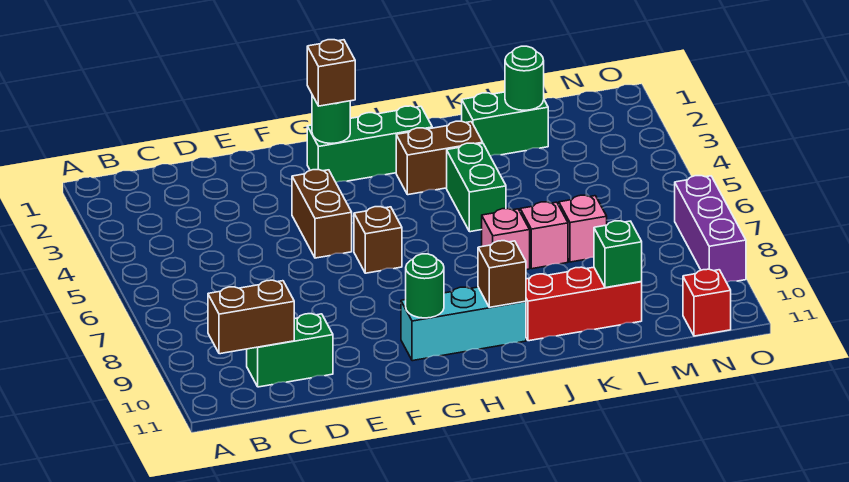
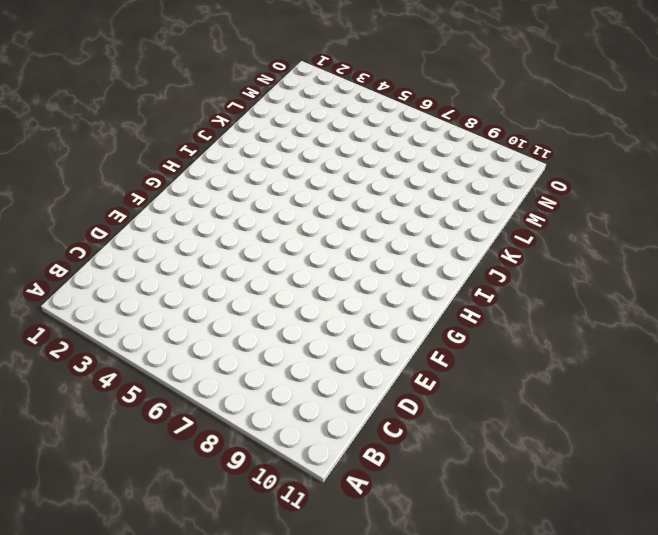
none -> green 1x2 brick [247,314,333,387]
none -> brown 1x2 brick [292,170,352,258]
none -> green 1x3 brick [307,106,432,182]

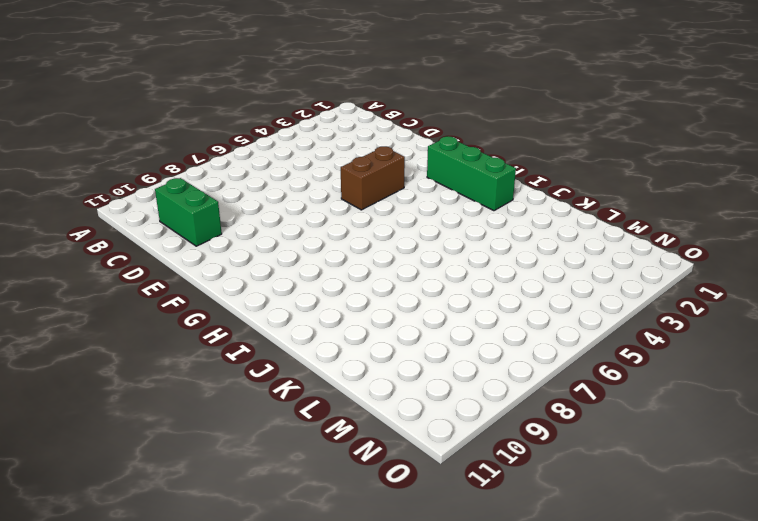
none -> brown 1x1 brick [354,207,402,273]
none -> cyan 1x3 brick [401,287,526,361]
none -> brown 1x2 brick [396,121,483,195]

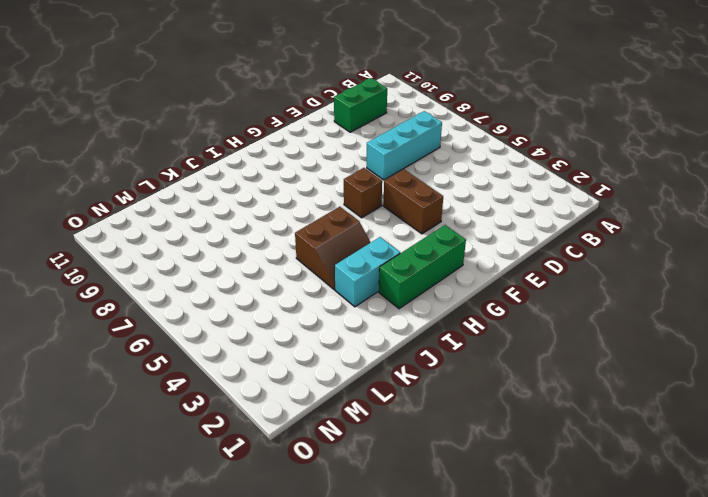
cyan 1x3 brick [367,111,442,180] -> cyan 1x3 brick moved to [401,287,526,361]
cyan 1x2 brick [335,237,400,307] -> brown 1x2 brick [396,121,483,195]
brown 2x2 slope [295,207,371,290] -> green 1x2 brick [447,143,506,232]
none -> pink 1x1 brick [482,209,530,270]
none -> red 1x3 brick [526,267,642,341]
none -> green 1x2 brick [462,92,548,156]

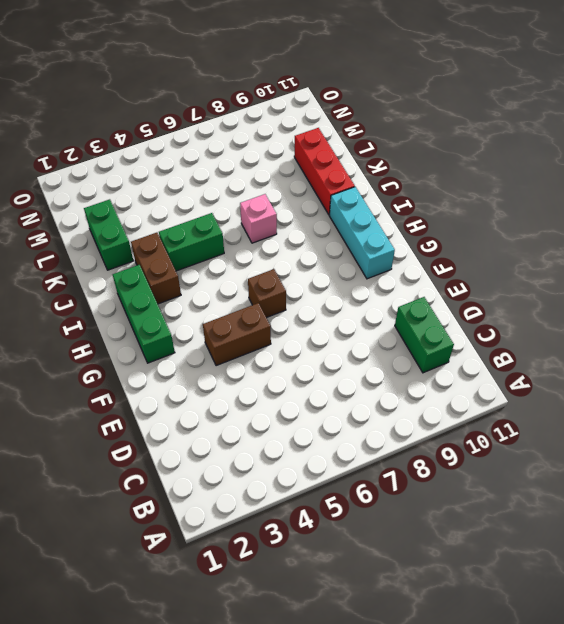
none -> pink 1x1 brick [520,202,568,269]
none -> pink 1x1 brick [559,195,607,262]
none -> red 1x1 brick [683,269,731,336]

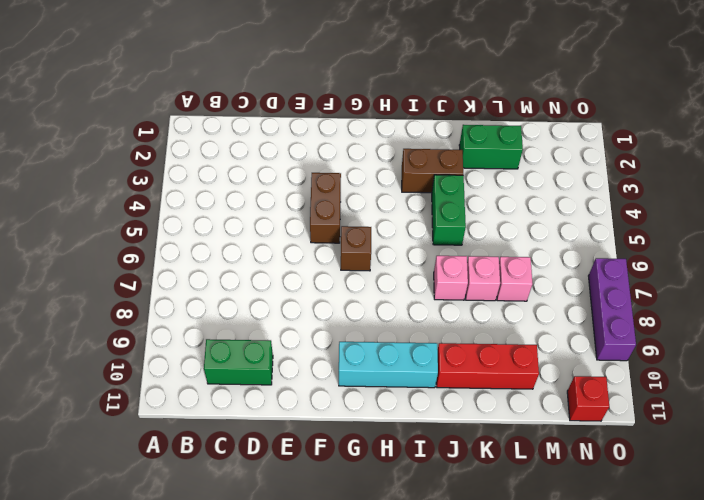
none -> green 1x3 brick [307,106,432,182]
none -> brown 1x2 brick [208,280,294,354]
none -> green 1x1 round brick [312,95,350,143]

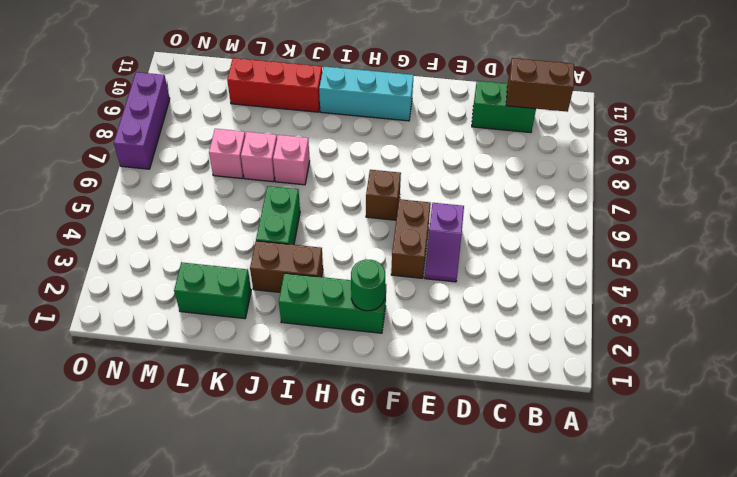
purple 1x2 slope [425,203,464,282] -> none
none -> red 1x1 brick [683,269,731,336]
none -> green 1x1 round brick [406,254,444,318]
none -> brown 1x1 brick [478,241,526,307]

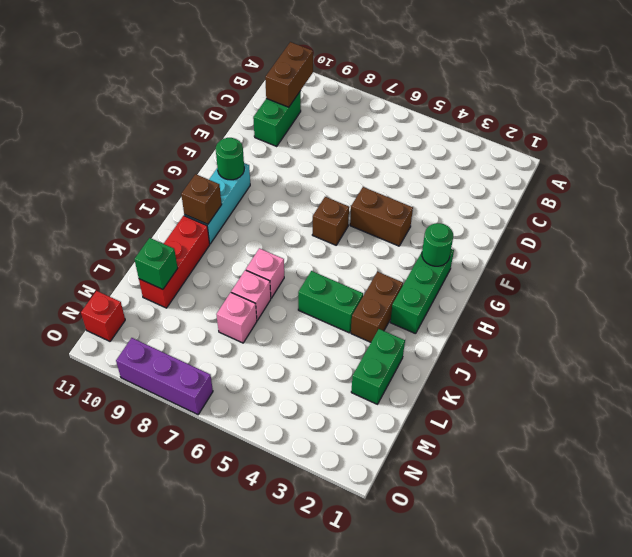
none -> green 1x1 round brick [505,46,544,110]
none -> brown 1x1 brick [307,40,355,106]

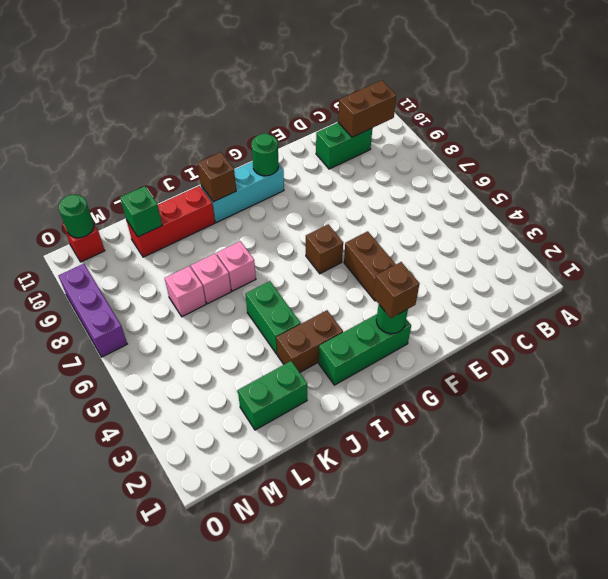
green 1x1 round brick [59,195,94,238] -> green 1x1 round brick moved to [505,46,544,110]

